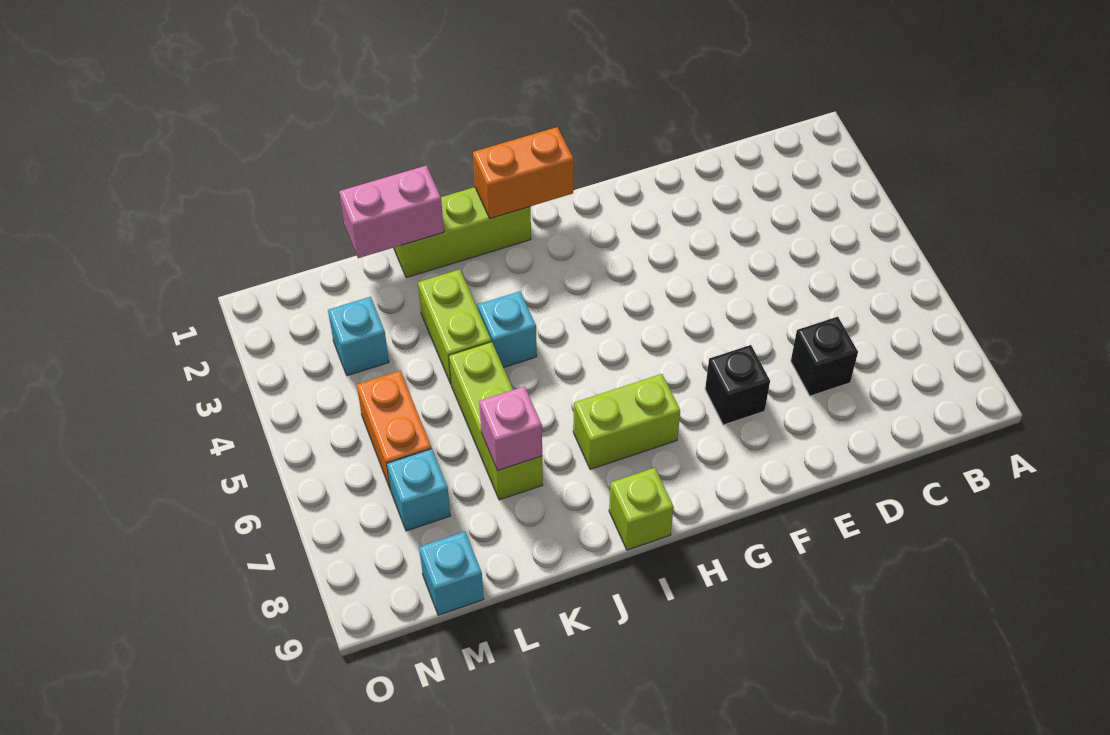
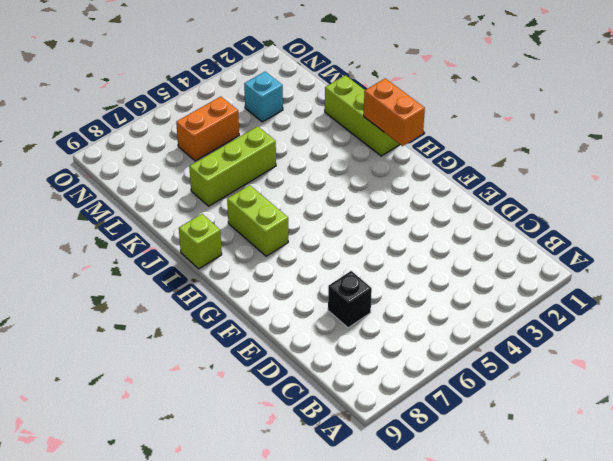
none -> black 1x1 brick [705,345,770,425]
none -> cyan 1x1 brick [478,291,537,368]
none -> lime 1x2 brick [418,269,491,384]

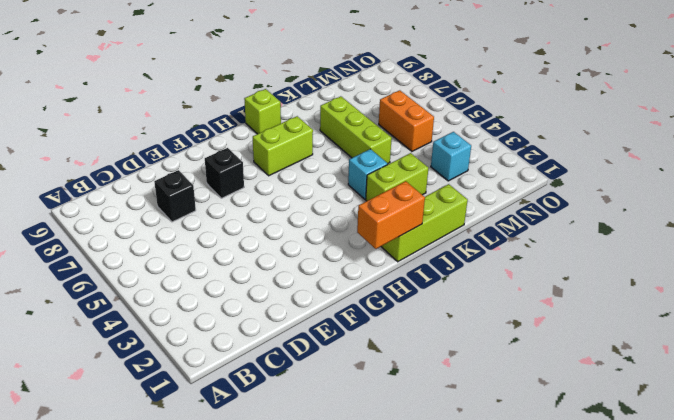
lime 1x2 brick [366,153,428,201] -> lime 1x2 brick turned to [418,269,491,384]
none -> cyan 1x1 brick [387,449,450,531]
none -> cyan 1x1 brick [419,532,484,615]
none -> pink 1x2 brick [339,166,444,258]

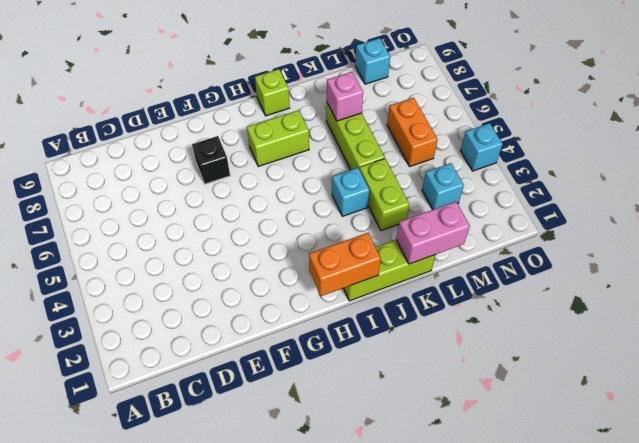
cyan 1x1 brick [461,123,503,171] -> cyan 1x1 brick moved to [387,449,450,531]
none -> black 1x1 brick [791,317,858,396]

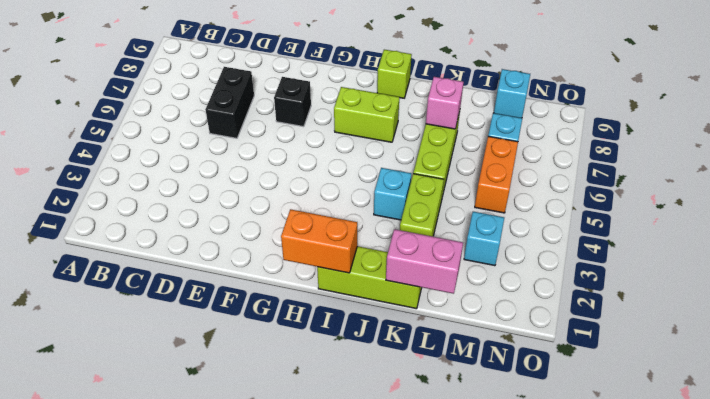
black 1x2 brick [205,67,254,138] -> black 1x1 brick [791,317,858,396]

